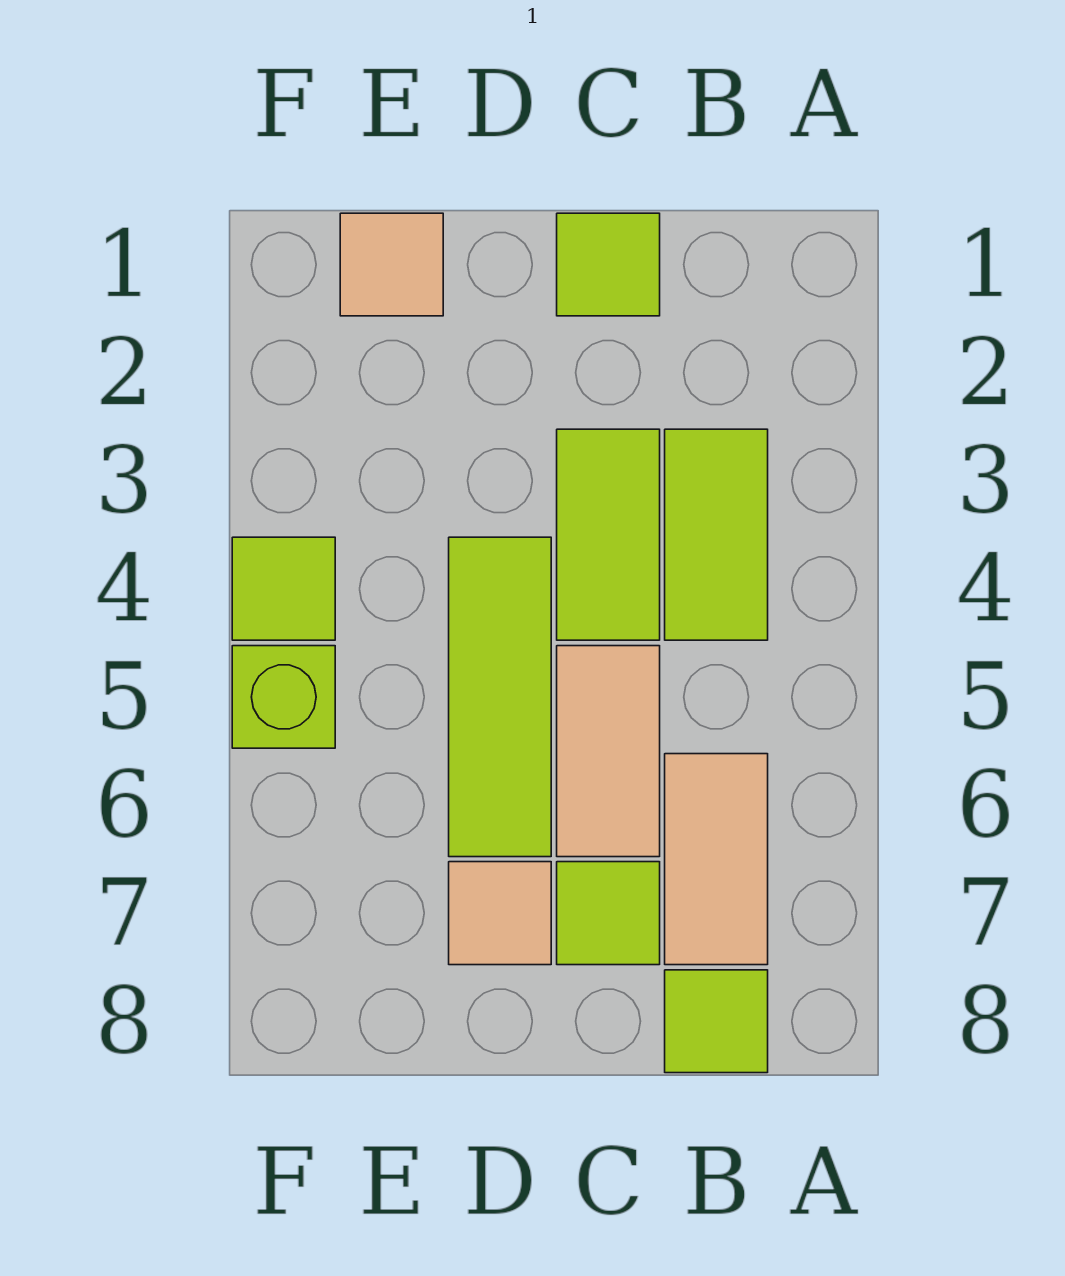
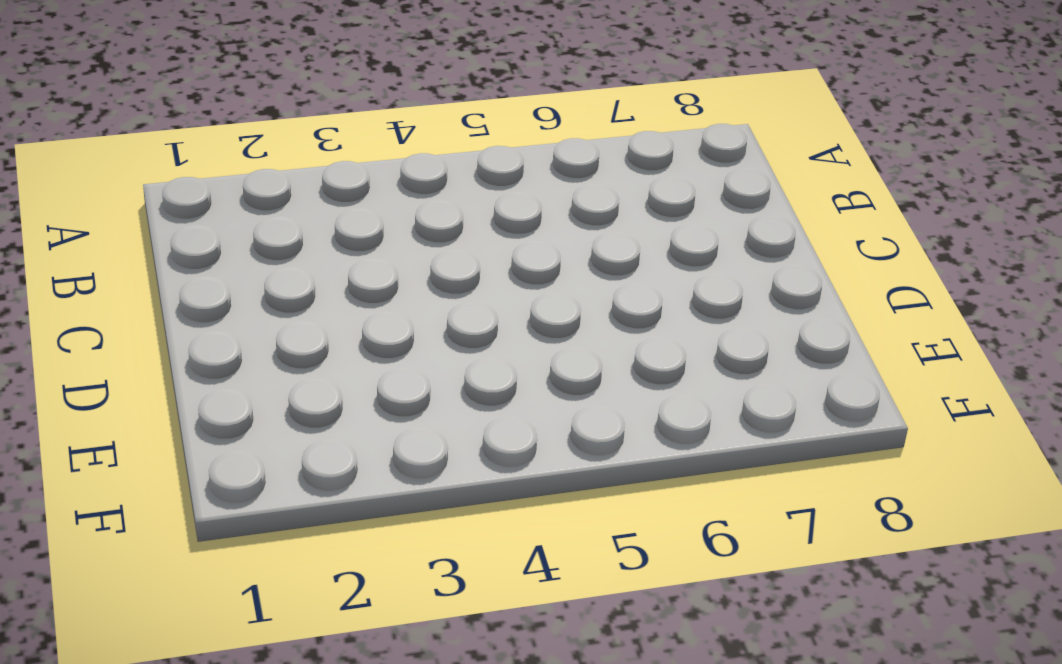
none -> lime 1x2 tile [665,429,768,640]
none -> tan 1x2 tile [665,754,768,965]
none -> lime 1x1 tile [665,970,768,1073]

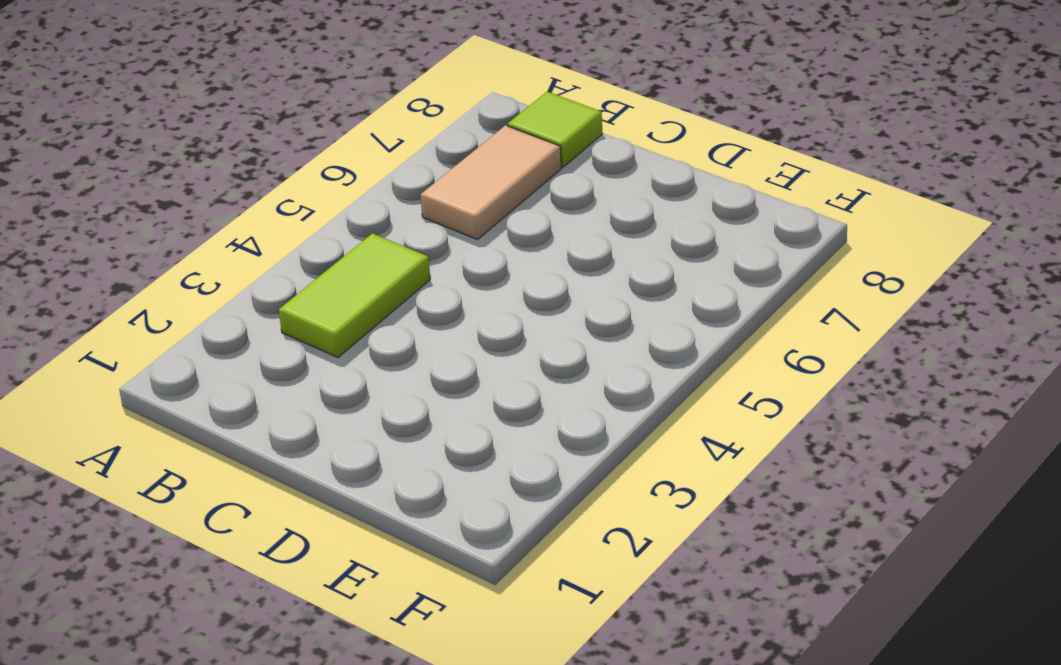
none -> lime 1x1 tile [557,213,660,316]
none -> lime 1x2 tile [557,429,660,640]
none -> tan 1x2 tile [557,646,660,857]

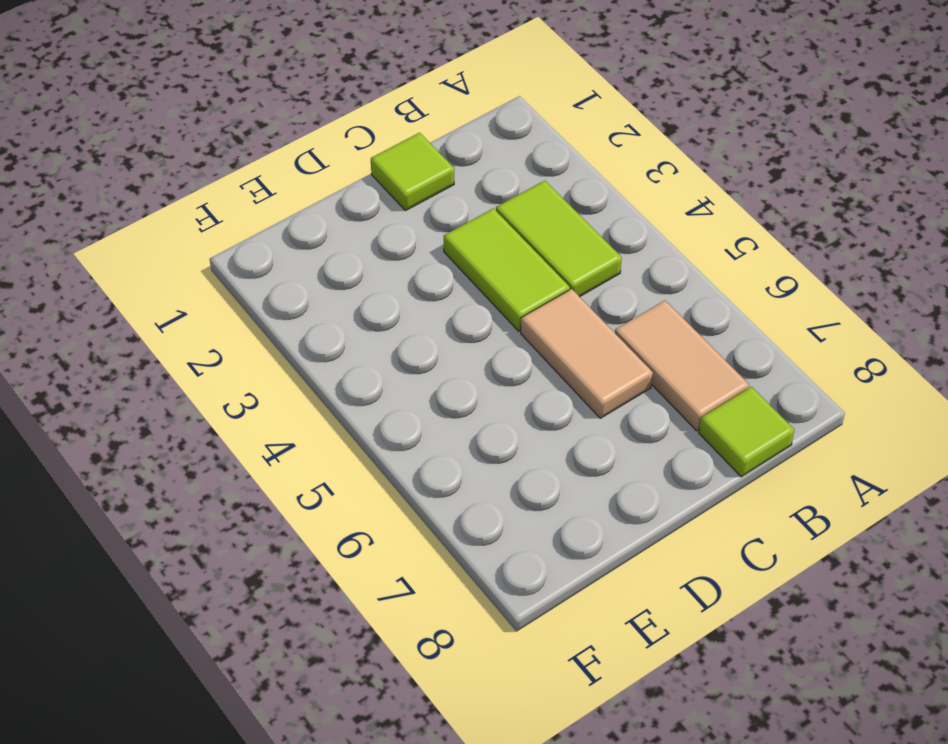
none -> lime 1x1 tile [557,862,660,965]
none -> lime 1x3 tile [449,537,551,857]
none -> tan 1x1 tile [449,862,551,965]

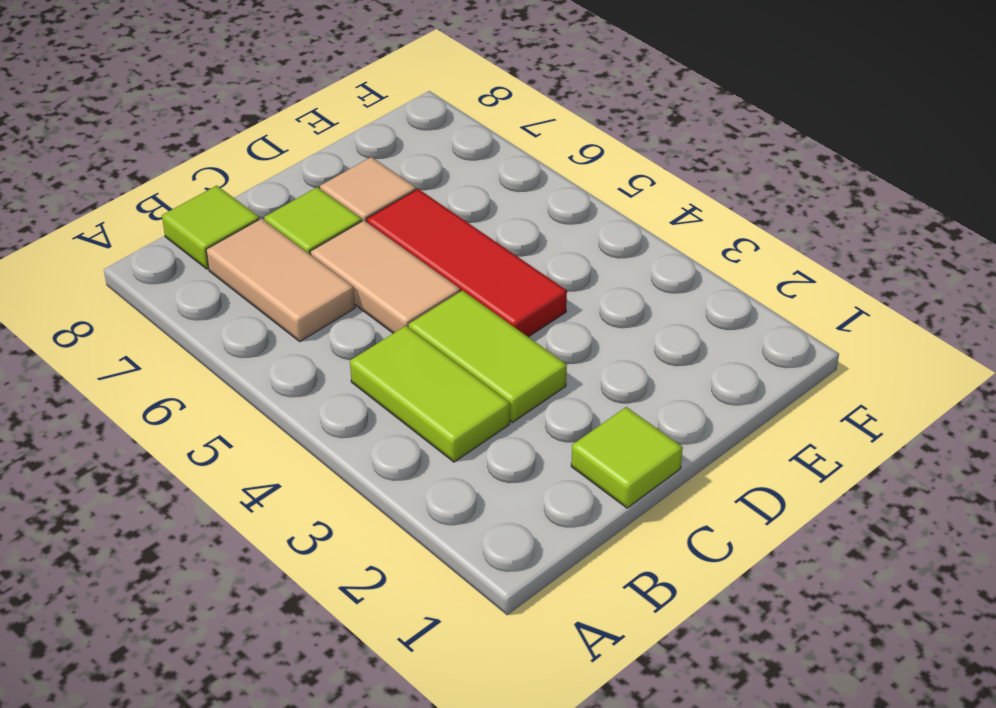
red 1x3 tile [367,189,567,337] -> lime 1x3 tile [449,537,551,857]
none -> tan 1x1 tile [340,213,443,316]
none -> lime 1x1 tile [232,537,335,640]
none -> lime 1x1 brick [232,646,335,748]

